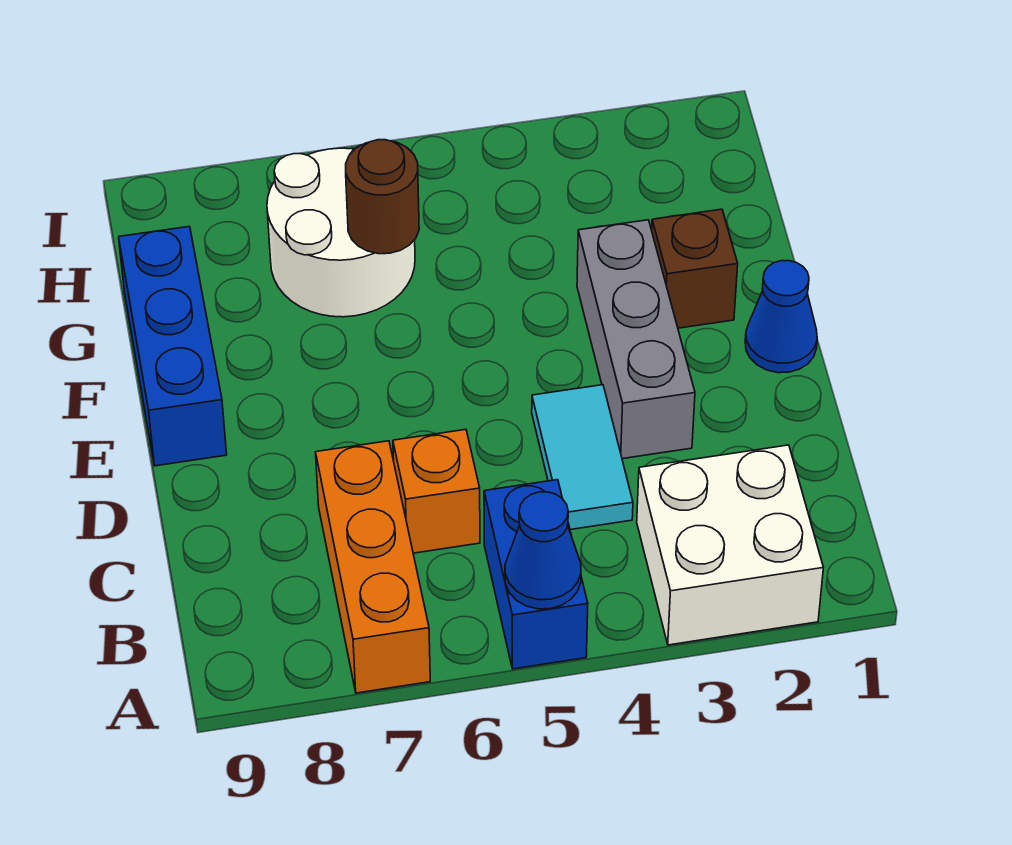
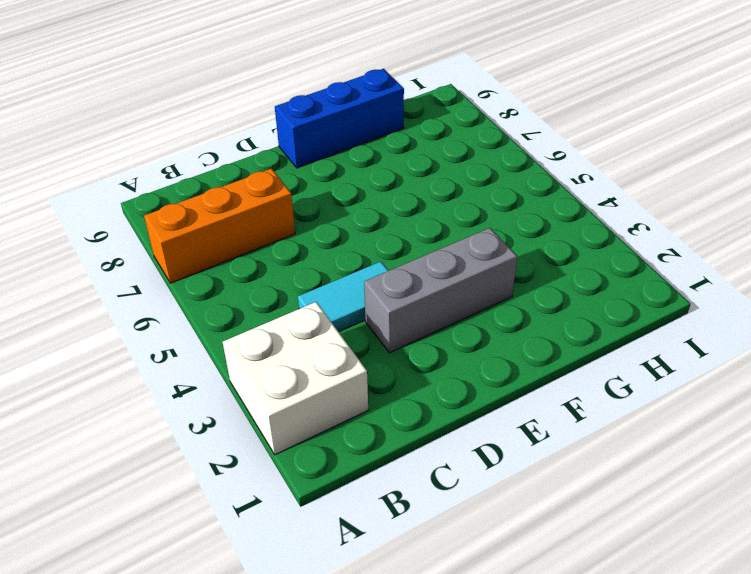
none -> blue 1x2 brick [484,480,588,669]
none -> orange 1x1 brick [393,430,480,553]
none -> blue 1x1 cone [745,261,817,373]

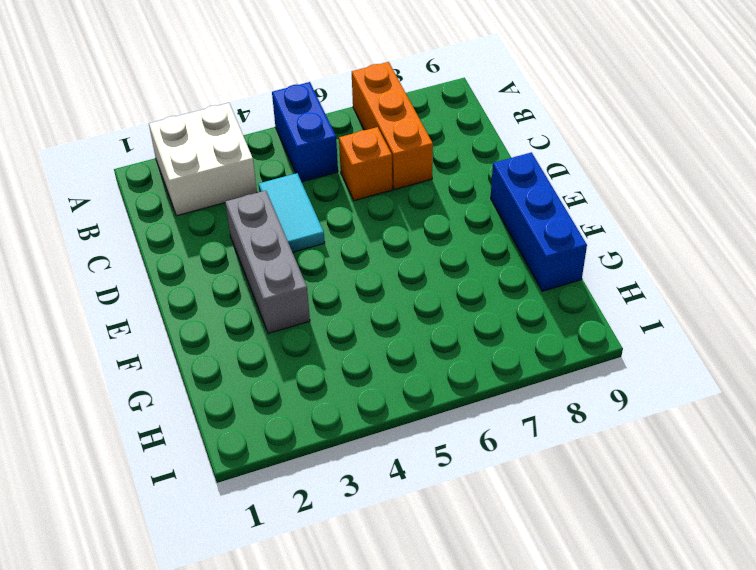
none -> blue 1x1 cone [745,261,817,373]
none -> brown 1x1 brick [652,209,738,328]
none -> white 2x2 round brick [267,145,415,317]

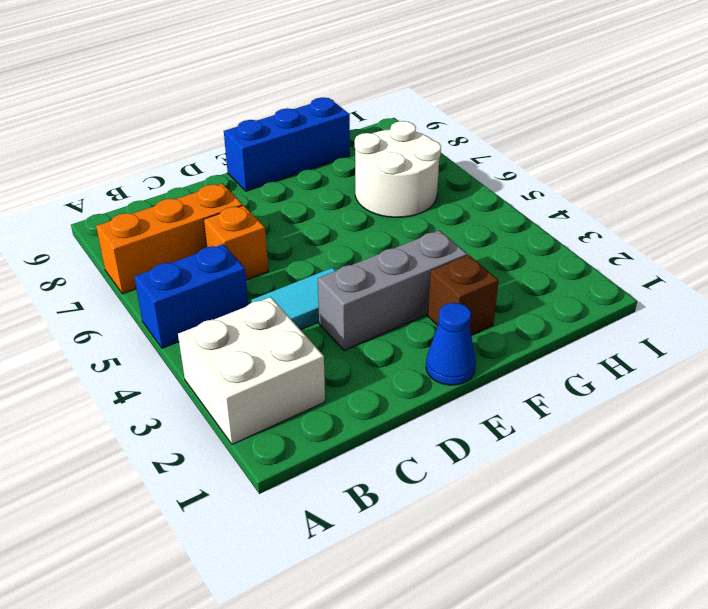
none -> blue 1x1 cone [505,492,581,609]
none -> brown 1x1 round brick [346,140,419,254]

